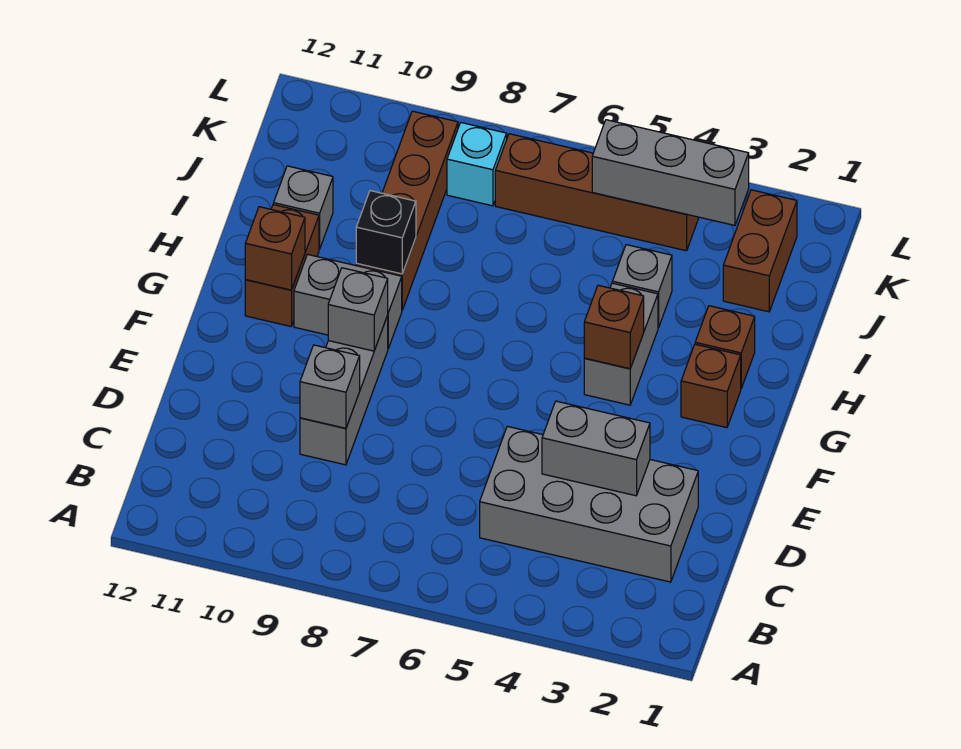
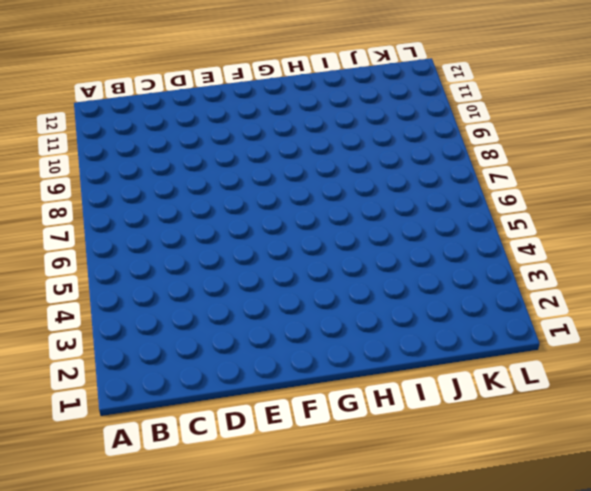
none -> grey 2x4 brick [480,426,698,582]
none -> grey 1x3 brick [300,316,388,465]
none -> brown 1x1 brick [681,344,741,428]

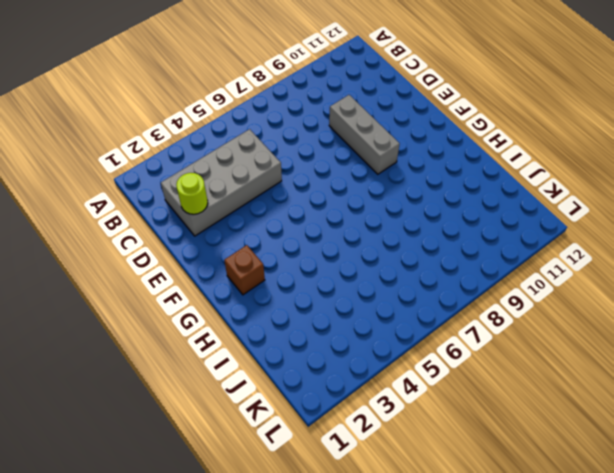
lime 1x1 round brick [176,173,208,214] -> none
none -> grey 1x2 brick [584,283,658,405]
none -> grey 1x2 brick [294,254,402,348]
none -> brown 1x2 brick [245,205,319,326]

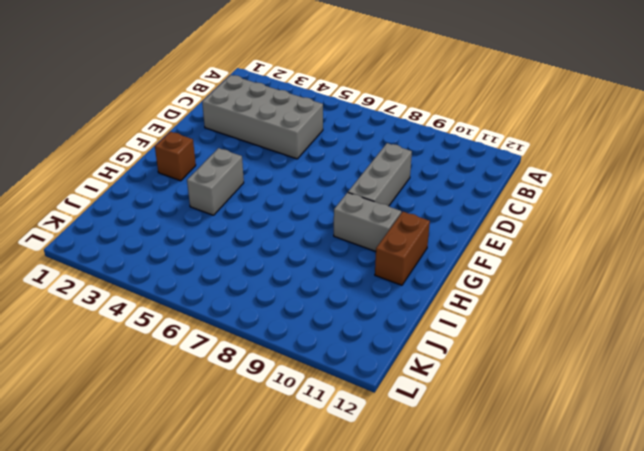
none -> brown 1x1 brick [695,306,755,388]
none -> brown 1x4 brick [356,111,458,310]
none -> grey 1x1 brick [612,245,672,328]

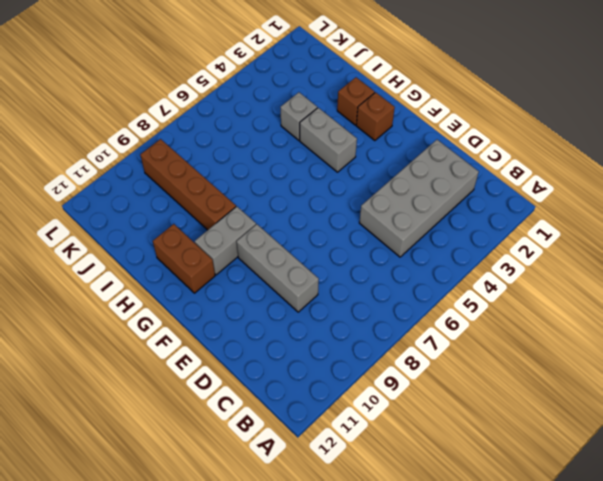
none -> grey 1x1 brick [274,166,333,249]
none -> brown 1x2 brick [723,190,797,312]
none -> brown 1x4 brick [495,134,699,251]

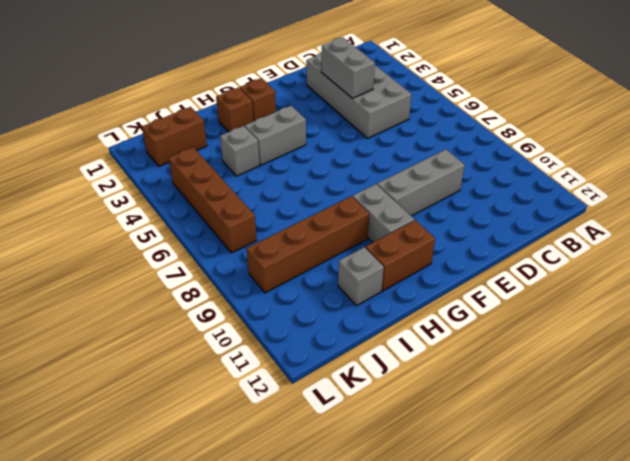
none -> cyan 1x1 brick [447,123,507,206]
none -> grey 1x1 brick [300,345,360,428]
none -> grey 1x1 brick [328,268,388,351]

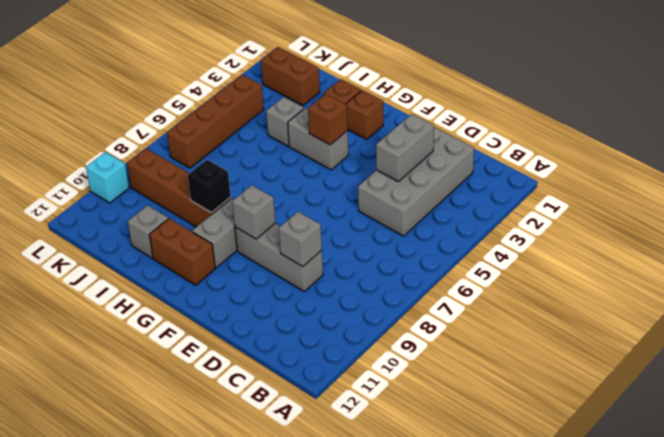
cyan 1x1 brick [86,152,129,203] -> cyan 1x1 brick moved to [447,123,507,206]
none -> brown 1x1 brick [245,207,305,290]
none -> grey 1x3 brick [592,120,749,225]

